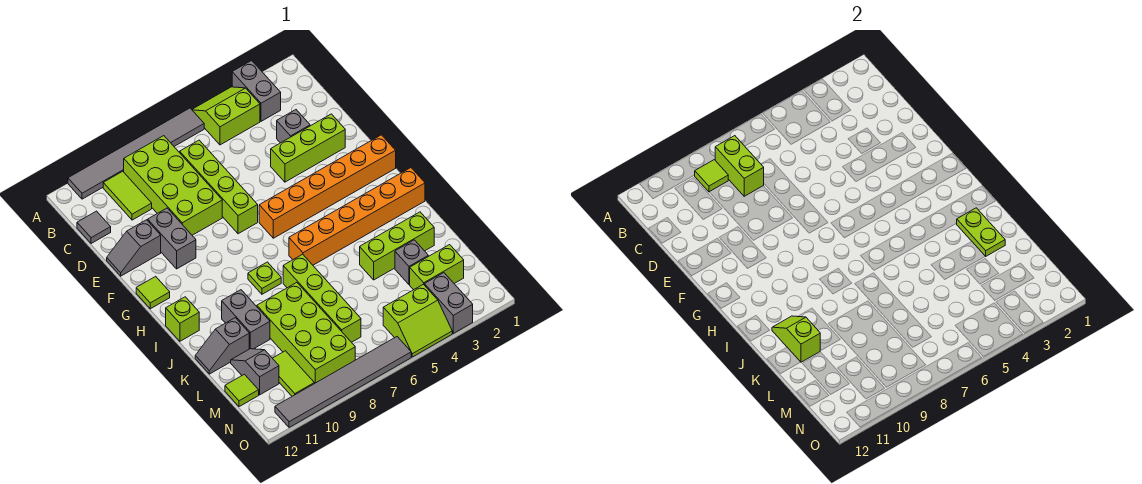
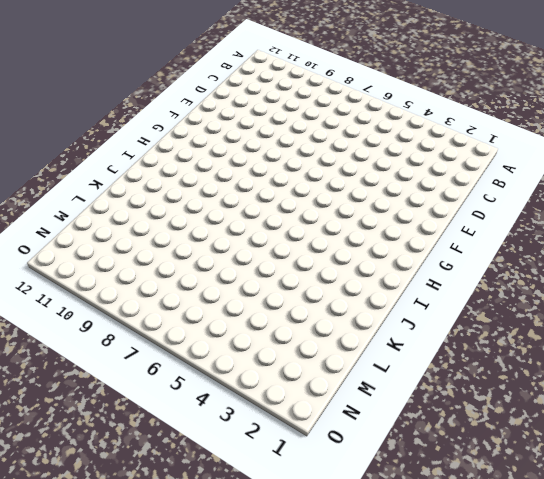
none -> grey 1x2 brick [232,61,281,121]
none -> lime 2x2 slope [192,87,260,145]
none -> grey 1x6 tile [68,108,204,199]
none -> lime 2x4 brick [124,136,222,235]

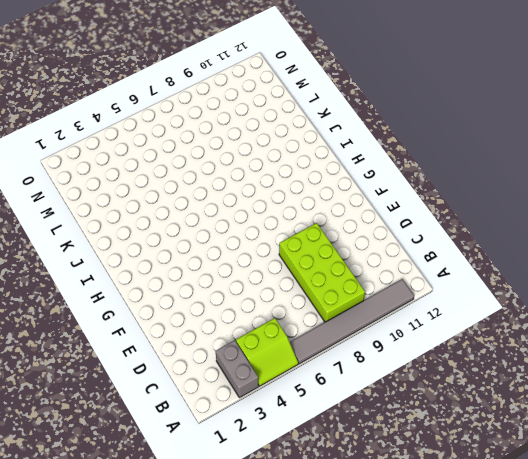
none -> lime 1x2 tile [103,171,152,220]
none -> lime 1x4 brick [180,140,258,234]
none -> grey 1x1 tile [77,211,111,244]
none -> grey 1x1 brick [277,110,310,143]

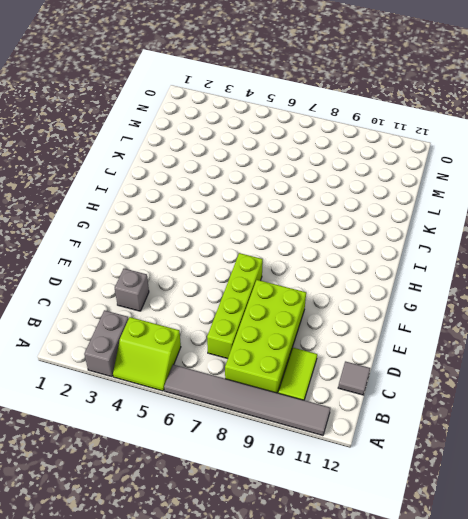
none -> lime 1x3 brick [271,114,345,182]
none -> grey 1x2 brick [148,208,196,269]
none -> grey 1x2 slope [107,220,161,276]
none -> orange 1x6 brick [259,135,396,238]

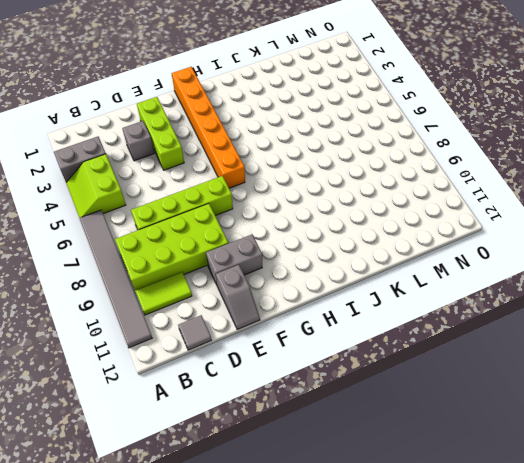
none -> lime 1x1 tile [136,276,170,309]
none -> orange 1x6 brick [289,168,425,265]
none -> lime 1x1 plate [248,262,281,294]
none -> lime 1x1 brick [166,297,199,341]

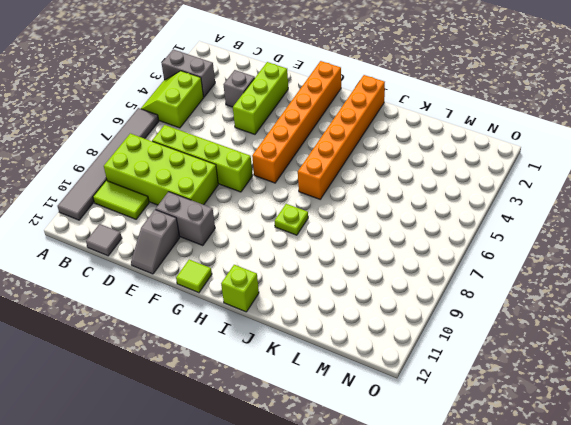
none -> lime 1x4 brick [283,254,361,342]
none -> grey 1x2 brick [222,290,270,349]
none -> lime 1x3 brick [360,212,434,280]
none -> lime 2x4 brick [257,283,355,384]

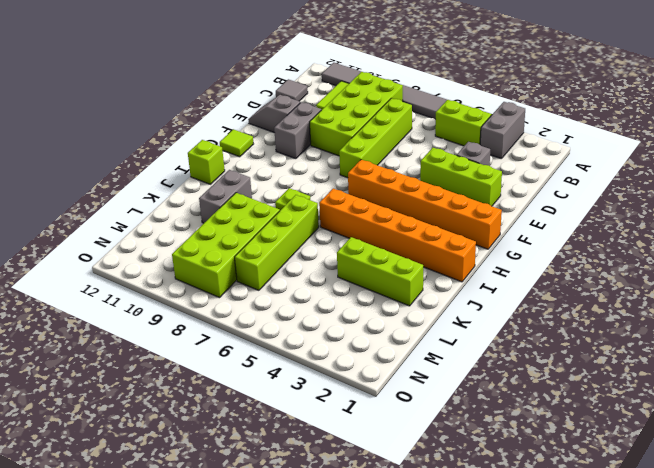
none -> grey 1x2 slope [195,318,249,374]
none -> grey 1x1 brick [395,240,428,284]
none -> grey 1x2 slope [231,349,279,395]
none -> lime 1x2 brick [410,245,464,290]

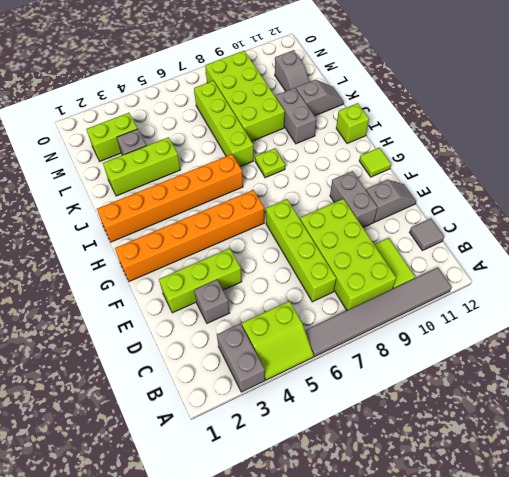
none -> lime 1x2 tile [273,351,314,396]
none -> lime 1x1 tile [225,374,259,407]
none -> grey 1x2 brick [424,273,473,333]
none -> lime 2x2 slope [383,284,452,357]

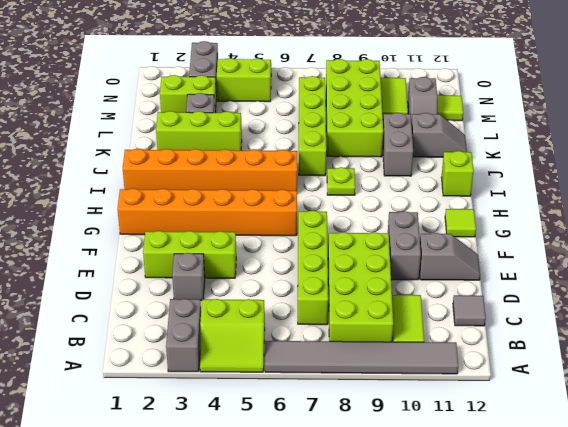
none -> grey 1x6 tile [275,337,411,428]
none -> lime 1x2 brick [715,136,764,196]
none -> lime 1x1 tile [695,160,728,192]
none -> lime 1x2 plate [957,208,1005,256]

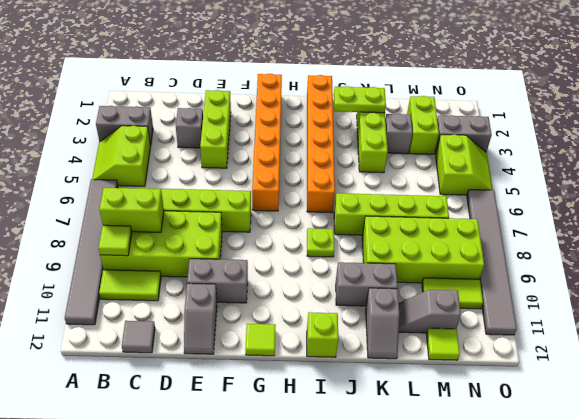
none -> lime 1x2 slope [772,316,820,362]

